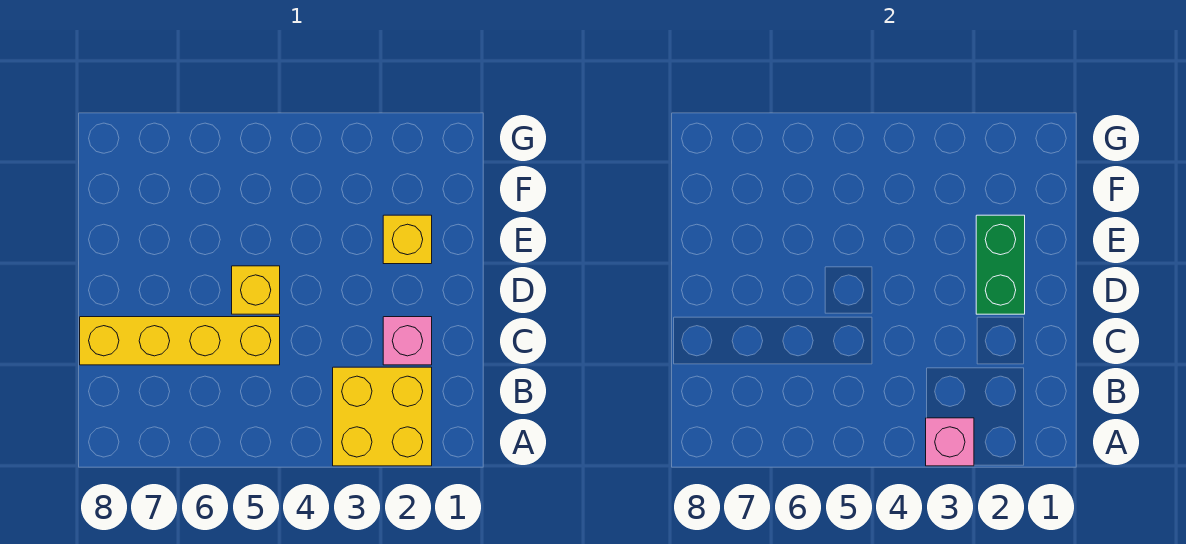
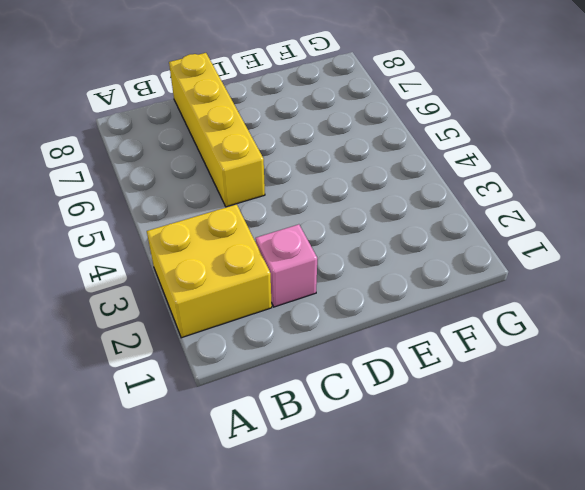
none -> yellow 1x1 brick [232,266,280,314]
none -> yellow 1x1 brick [383,215,432,264]

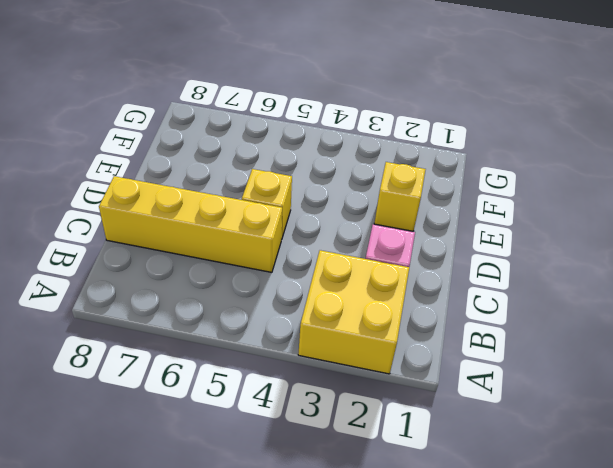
none -> pink 1x1 brick [926,418,974,466]
none -> green 1x2 brick [976,215,1025,314]

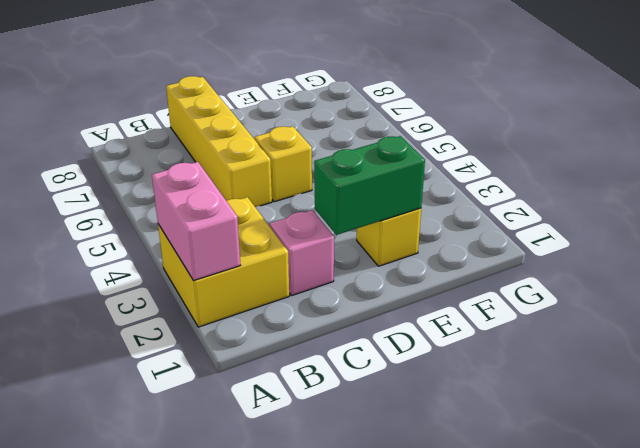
pink 1x2 brick [152,162,240,281] -> pink 1x1 brick [926,418,974,466]

